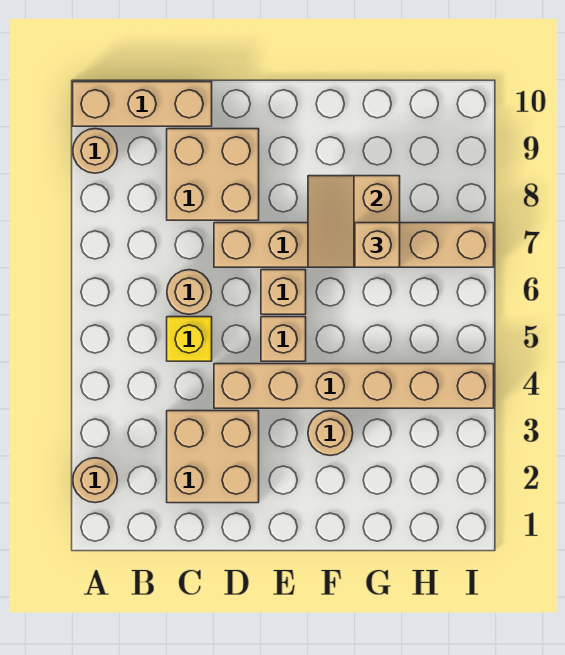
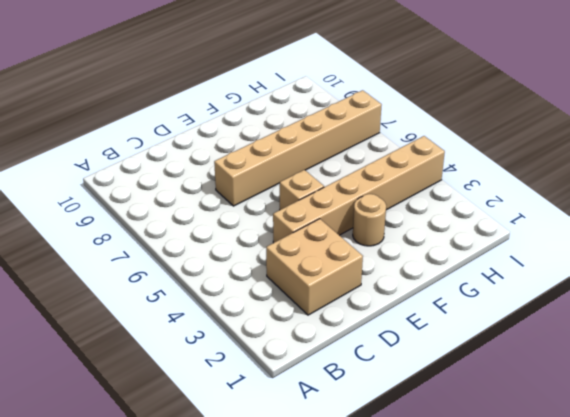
none -> tan 1x1 round brick [73,458,117,503]
none -> tan 1x1 round brick [73,129,117,173]
none -> tan 1x3 brick [73,82,212,126]

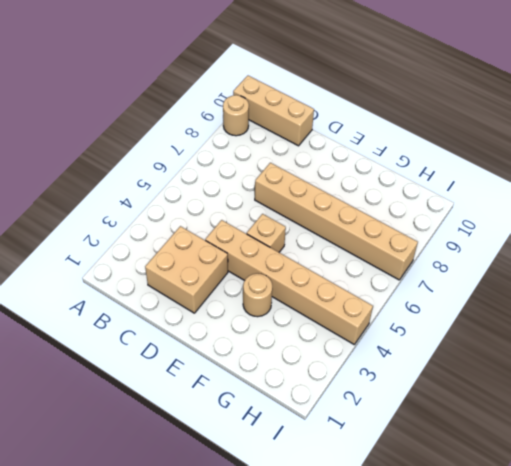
none -> tan 1x1 round brick [73,458,117,503]
none -> yellow 1x1 brick [167,317,212,361]
none -> tan 1x1 round brick [167,270,212,314]

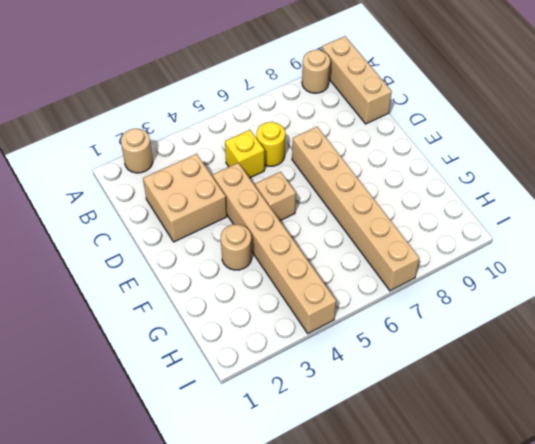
yellow 1x1 round brick [257,122,285,166] -> tan 1x1 round brick [167,270,212,314]
none -> tan 2x2 brick [167,129,259,220]
none -> tan 1x1 brick [261,270,306,314]
none -> tan 2x2 slope [308,176,400,267]

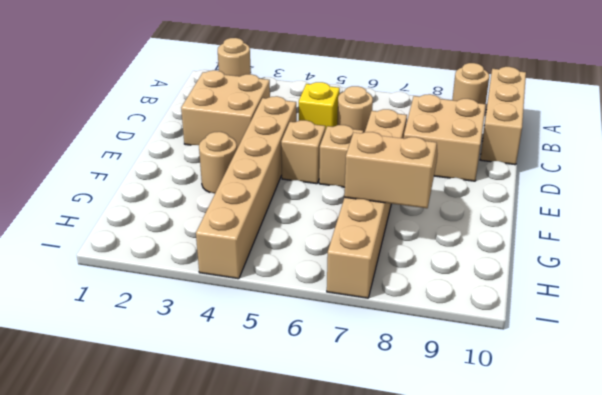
none -> tan 1x1 brick [355,223,400,267]

